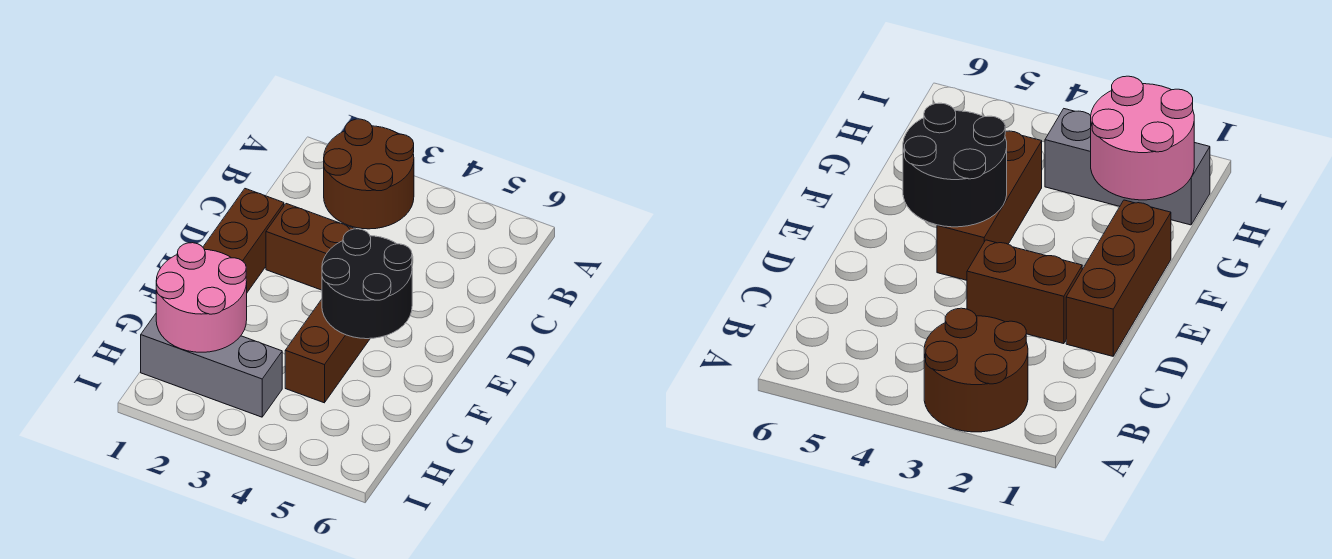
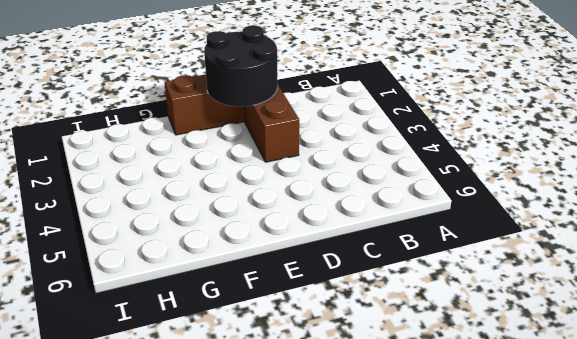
black 2x2 round brick [204,25,278,107] -> black 2x2 round brick moved to [322,229,412,339]
none -> brown 2x2 round brick [324,119,414,229]
none -> brown 1x3 brick [285,299,370,403]

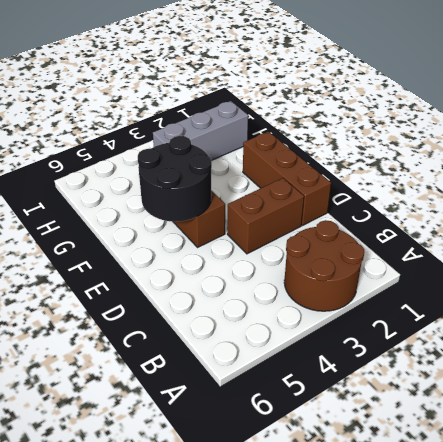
none -> pink 2x2 round brick [156,243,247,352]

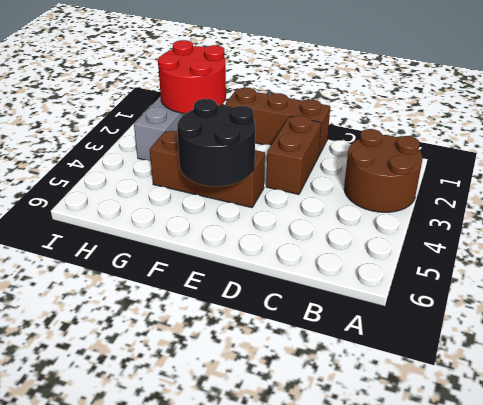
red 2x2 round brick [158,40,226,114] -> pink 2x2 round brick [156,243,247,352]

